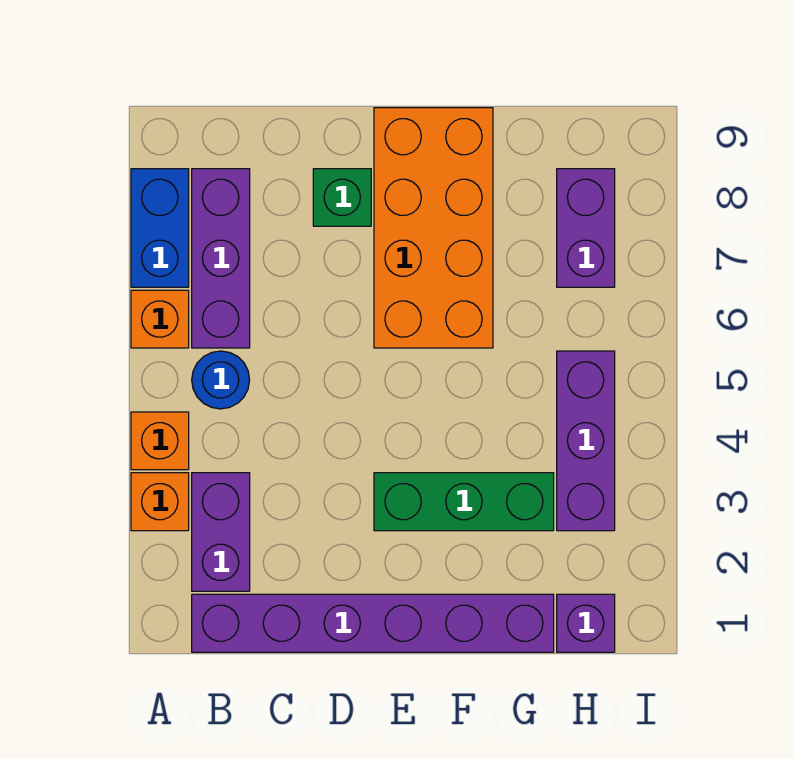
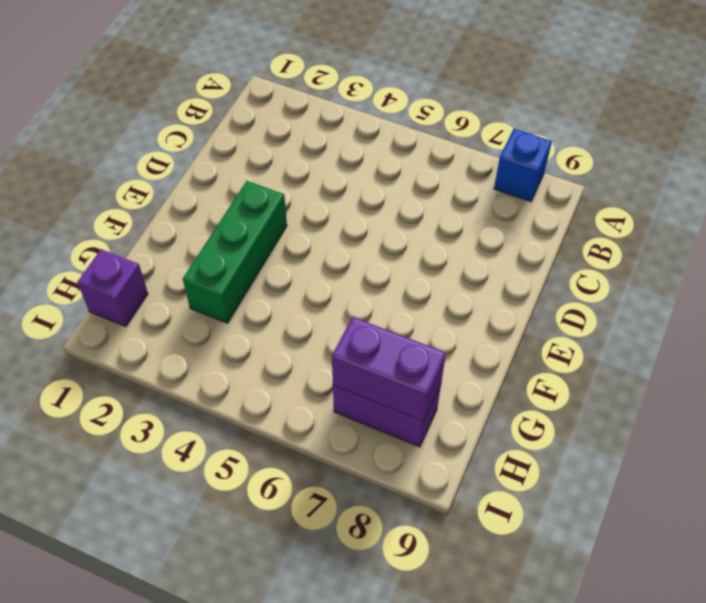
blue 1x1 brick [494,129,552,202] -> blue 1x2 brick [131,169,189,287]
purple 1x2 brick [332,317,446,421] -> purple 1x2 brick moved to [192,473,250,591]
none -> orange 1x1 brick [131,473,189,531]
none -> orange 1x1 brick [131,412,189,470]
none -> orange 1x1 brick [131,290,189,348]

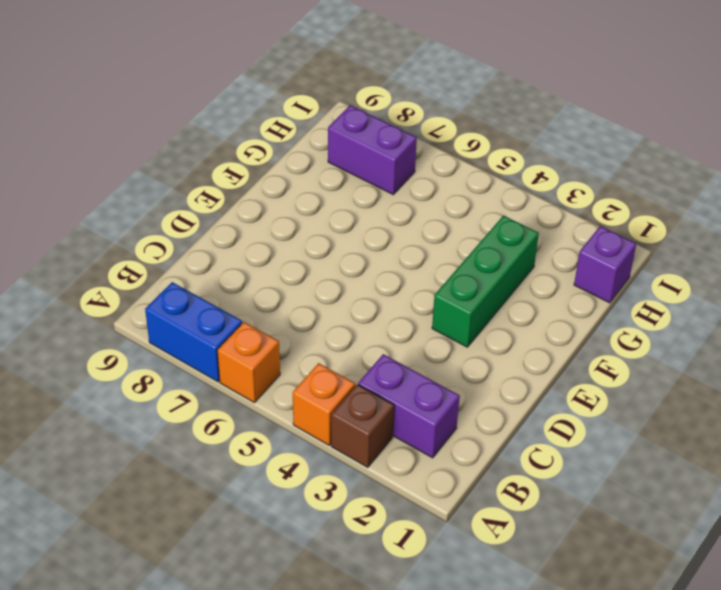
brown 1x1 brick [331,385,394,468] -> orange 1x1 brick [131,473,189,531]
none -> purple 1x6 brick [192,594,554,652]
none -> blue 1x1 round brick [192,351,250,409]
none -> purple 1x3 brick [192,169,250,348]

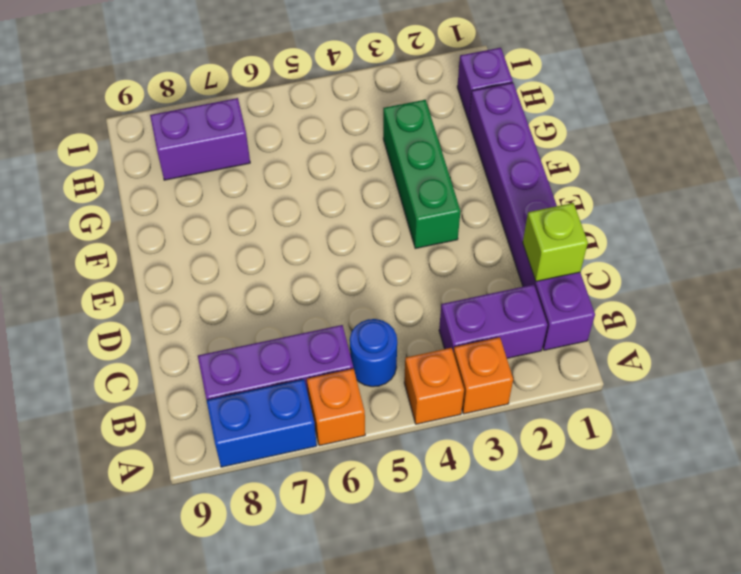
lime 1x1 brick [523,203,588,281] -> none
none -> green 1x1 brick [313,169,371,226]
none -> orange 2x4 brick [374,108,493,348]
none -> purple 1x3 brick [557,351,615,531]

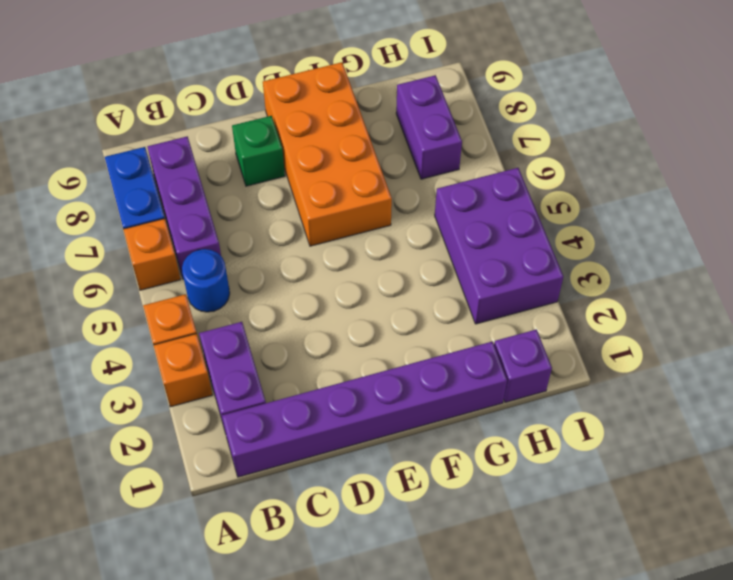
purple 2x3 brick [435,168,563,324] -> purple 1x3 brick [557,351,615,531]
none -> green 1x3 brick [374,473,554,531]

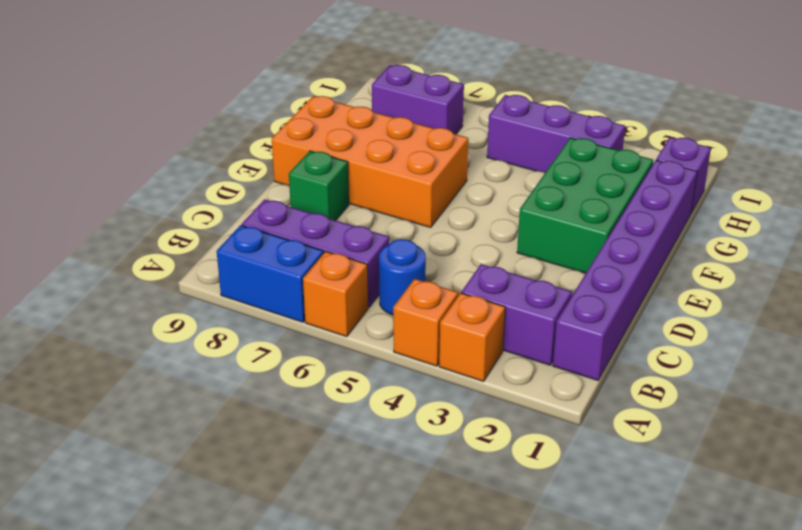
green 2x3 brick [517,138,653,273] -> green 1x3 brick [374,473,554,531]

